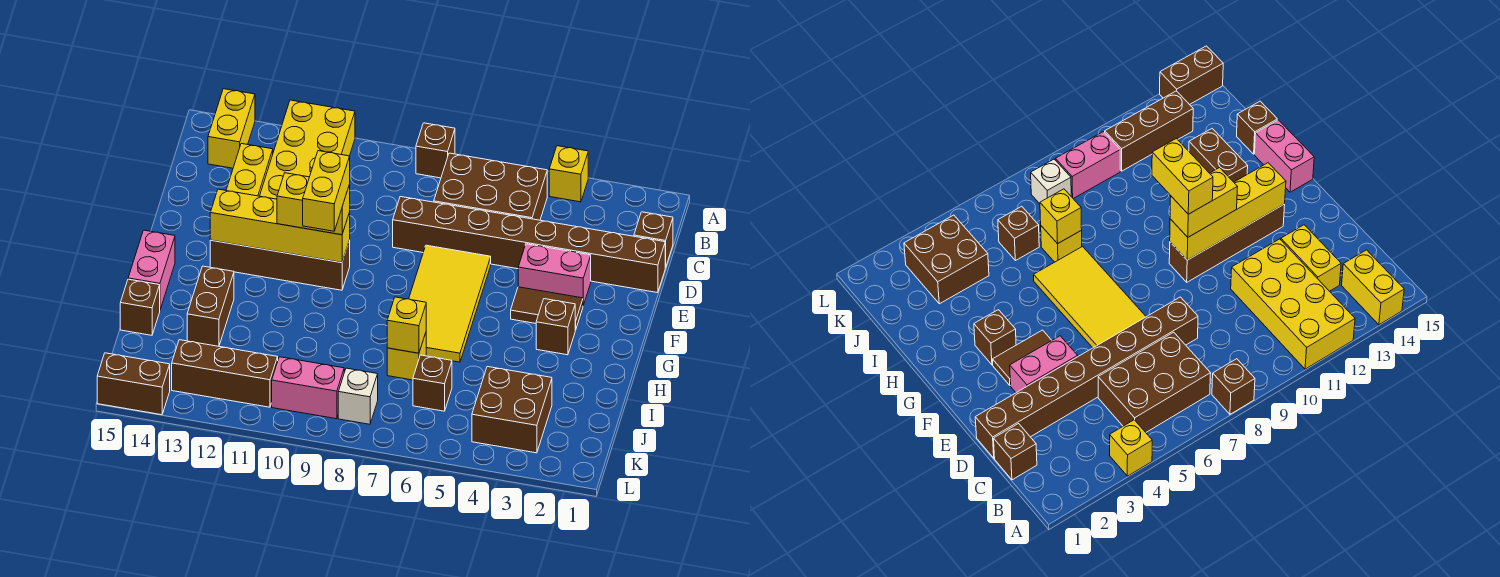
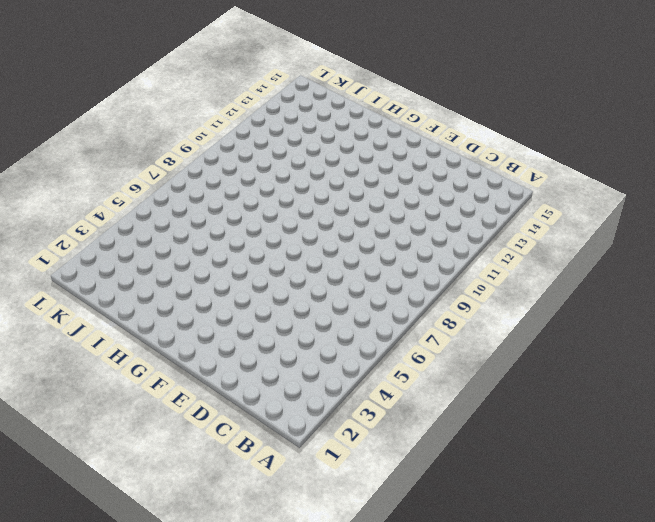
none -> yellow 1x1 brick [549,146,588,202]
none -> brown 1x1 brick [416,123,455,178]
none -> yellow 2x4 brick [260,100,355,199]

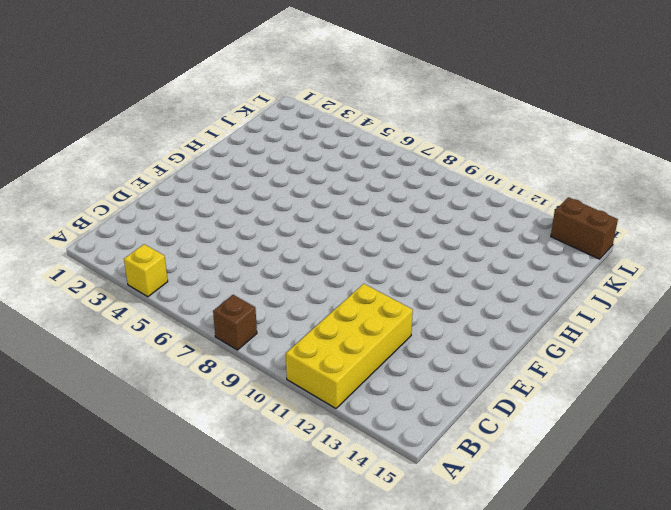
none -> yellow 1x2 brick [208,89,255,168]
none -> brown 2x3 brick [434,153,547,220]
none -> brown 1x1 brick [634,212,673,268]

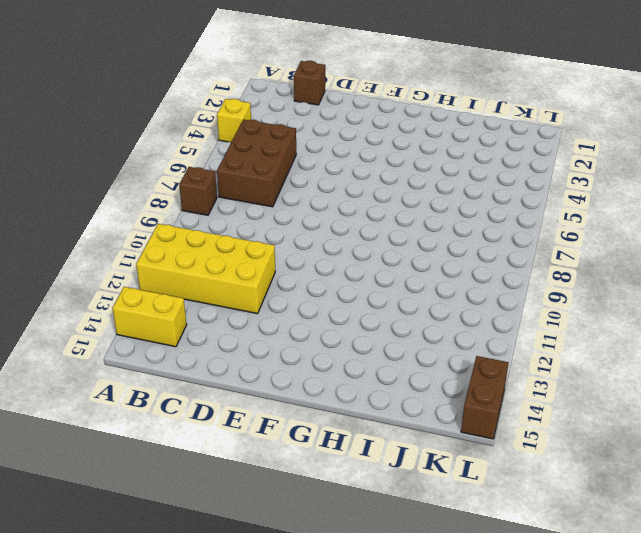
none -> yellow 1x2 brick [226,144,273,196]
none -> brown 1x8 brick [393,197,665,293]
none -> pink 1x2 brick [518,244,591,305]

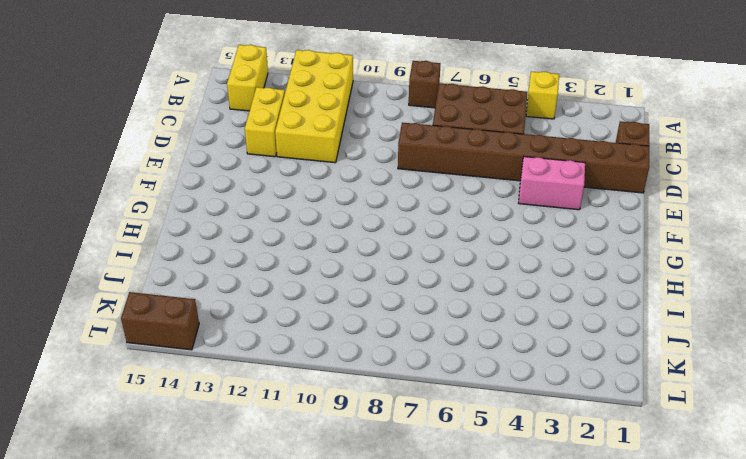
none -> yellow 2x4 tile [409,245,491,362]
none -> brown 1x2 tile [511,287,583,330]
none -> brown 1x4 brick [210,240,350,290]

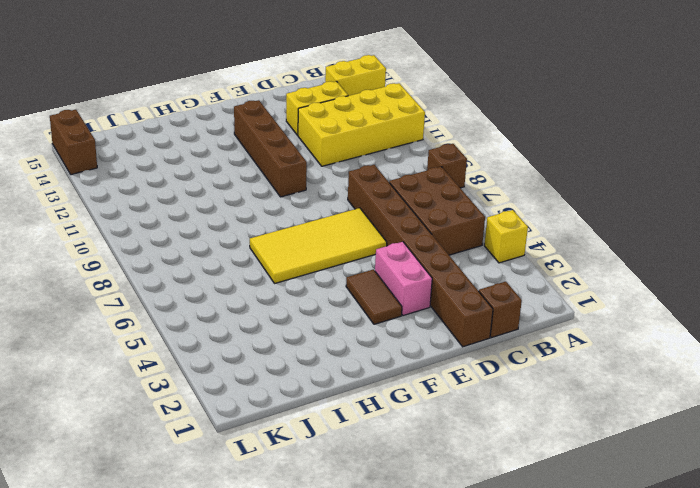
none -> brown 1x1 brick [536,299,575,355]
none -> pink 1x2 brick [128,230,175,309]
none -> brown 1x2 brick [187,266,234,346]

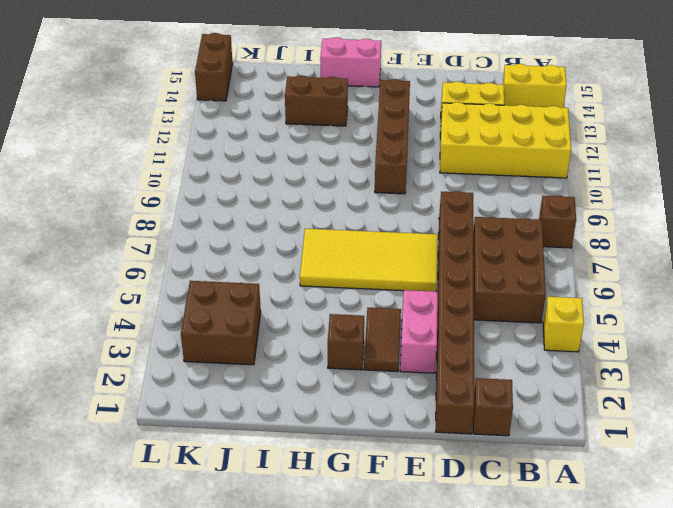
none -> yellow 1x1 brick [387,333,426,380]
none -> brown 1x1 brick [120,279,160,335]
none -> brown 1x1 brick [413,355,452,411]

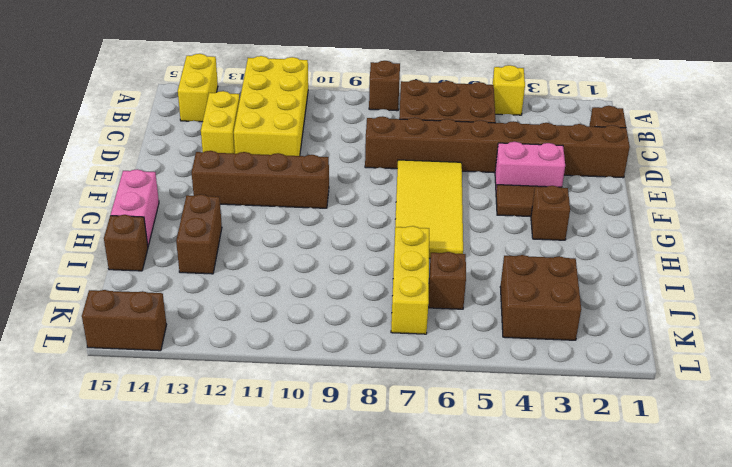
yellow 1x3 brick [391,226,429,334] -> yellow 1x1 brick [387,333,426,380]
none -> white 1x1 brick [338,368,378,424]
none -> pink 1x2 brick [272,357,344,419]
none -> brown 1x3 brick [172,340,278,407]

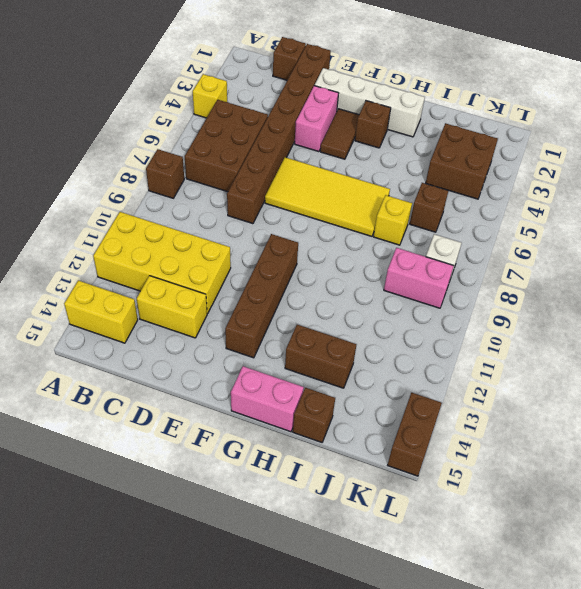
white 1x4 brick [314,68,425,137] -> none
pink 1x2 brick [384,248,454,308] -> pink 1x2 brick turned to [272,357,344,419]
none -> brown 1x3 brick [172,340,278,407]
none -> yellow 1x4 brick [210,189,350,263]
none -> yellow 1x1 brick [387,297,426,353]

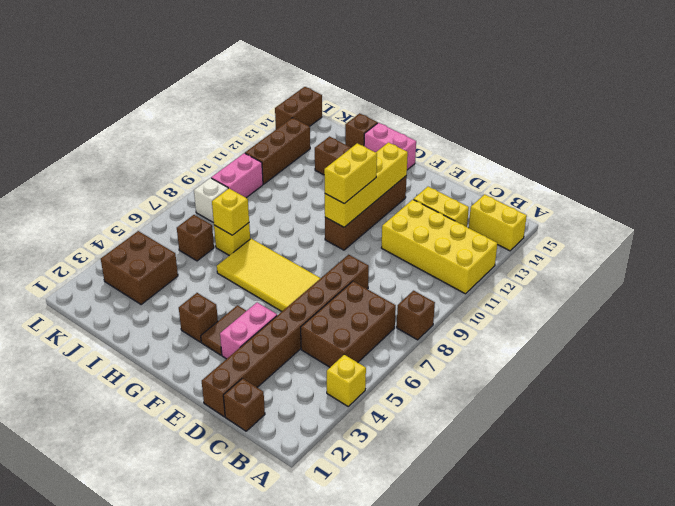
none -> yellow 1x2 brick [303,151,350,231]

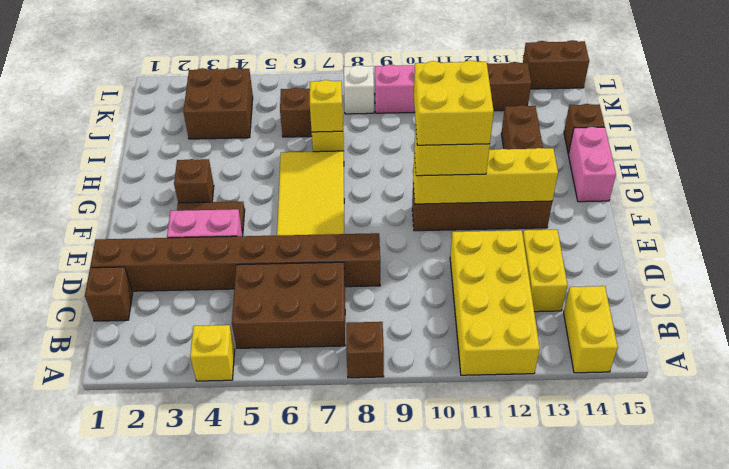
yellow 2x2 brick [414,60,494,145] -> yellow 1x2 brick [303,151,350,231]

